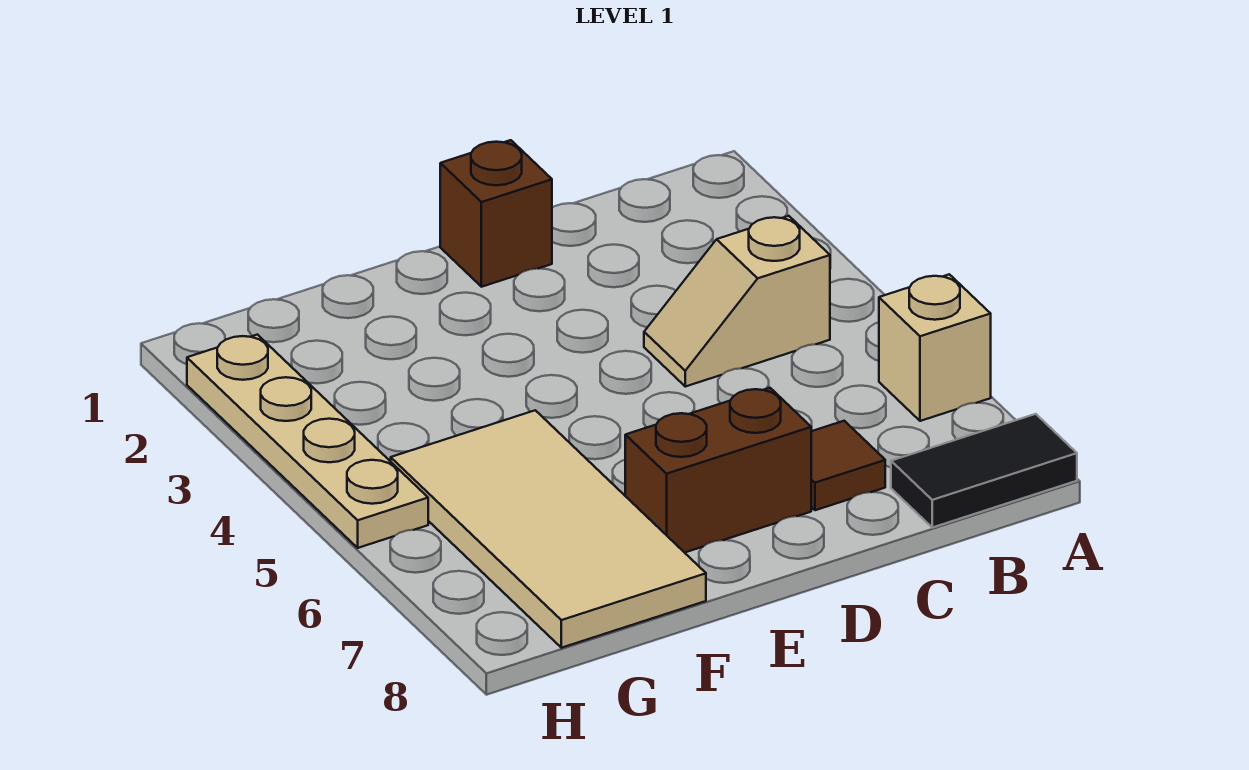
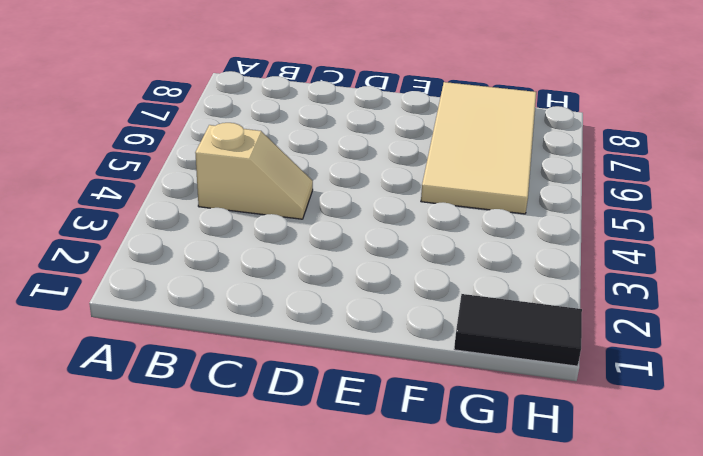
black 1x2 tile [454,294,582,366] -> black 1x2 tile moved to [891,414,1077,528]
none -> tan 1x1 brick [879,274,991,421]
none -> brown 1x1 tile [811,421,885,510]

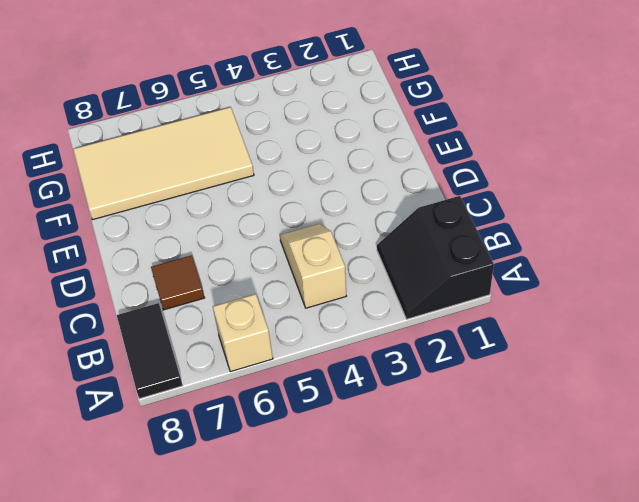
black 2x2 slope [377,196,494,319] -> none
none -> brown 1x1 brick [440,140,552,287]
none -> brown 1x2 brick [625,388,811,553]

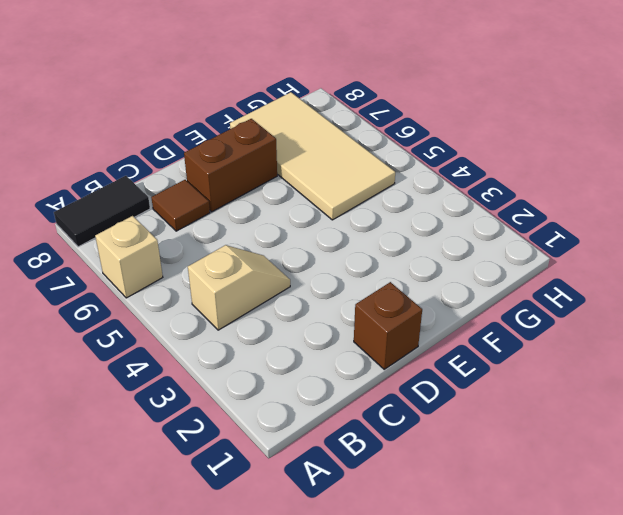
none -> tan 1x4 plate [187,335,428,548]

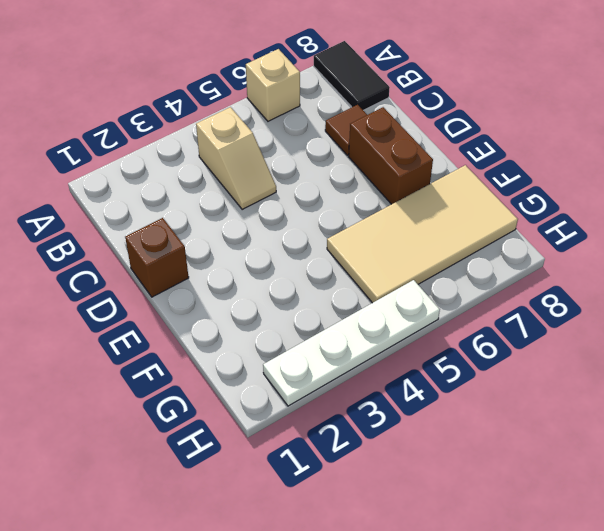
white 1x4 plate [263,280,440,406] -> tan 1x4 plate [187,335,428,548]

